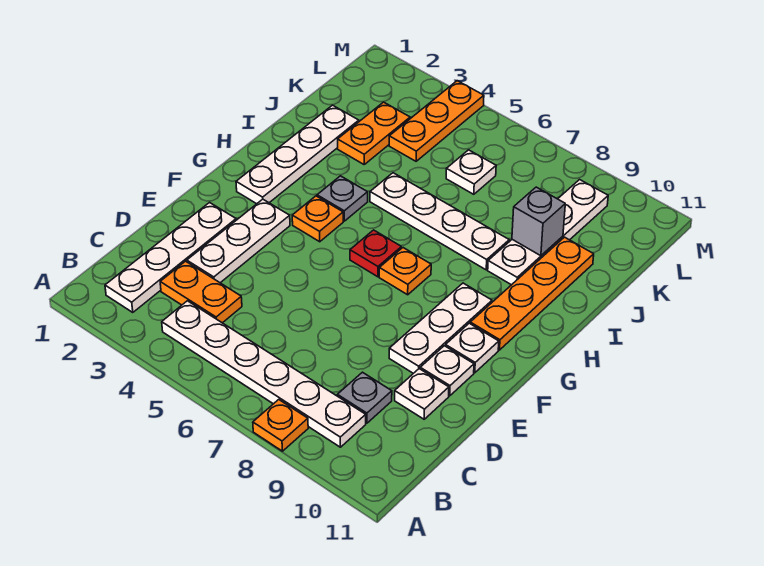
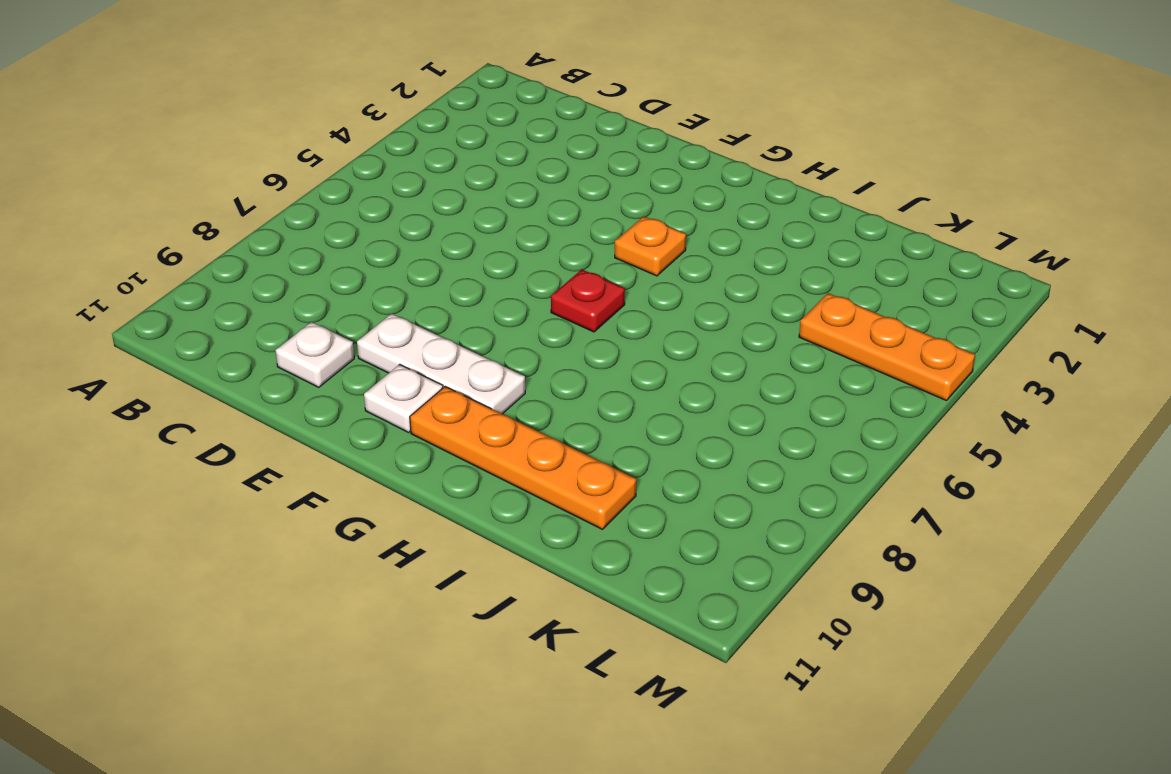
none -> orange 1x1 plate [253,400,308,451]
none -> white 1x4 plate [105,203,236,313]
none -> white 1x6 plate [162,301,366,447]

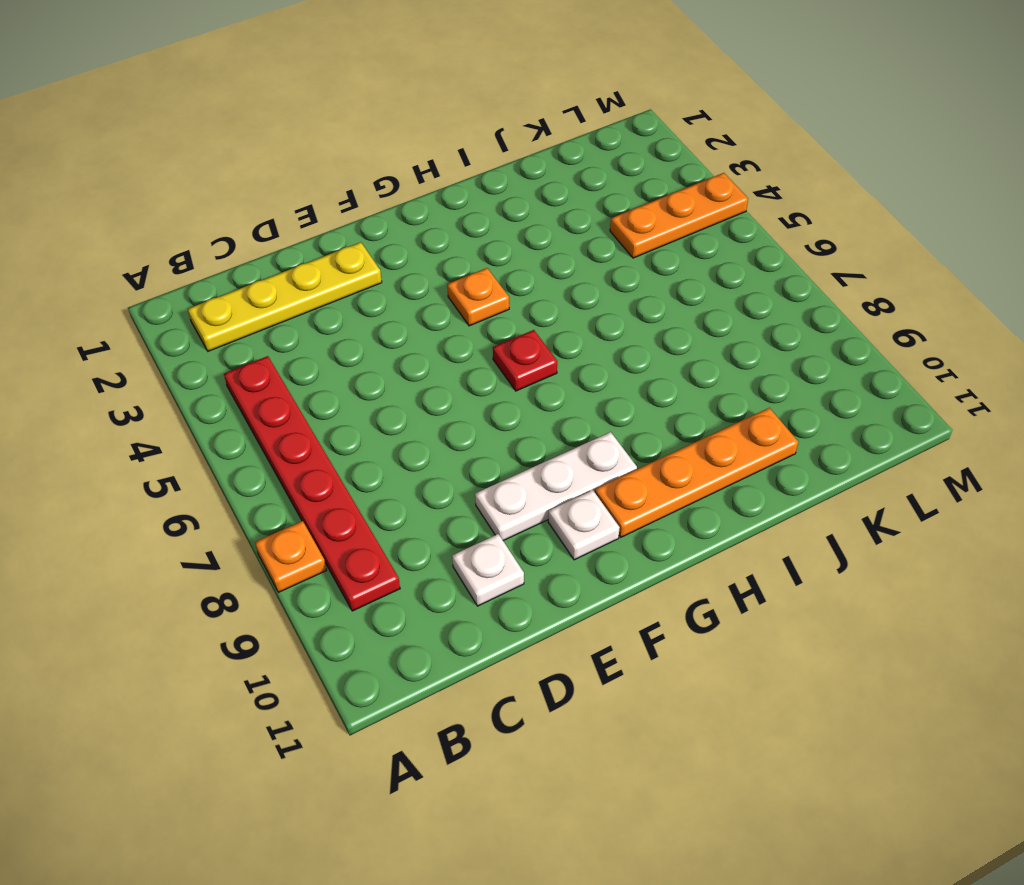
yellow 1x4 plate [188,242,382,351] -> white 1x4 plate [105,203,236,313]
red 1x6 plate [224,356,400,611] -> white 1x6 plate [162,301,366,447]
none -> orange 1x2 plate [160,261,242,323]
none -> grey 1x1 plate [337,372,392,423]
none -> white 1x3 plate [187,199,290,283]

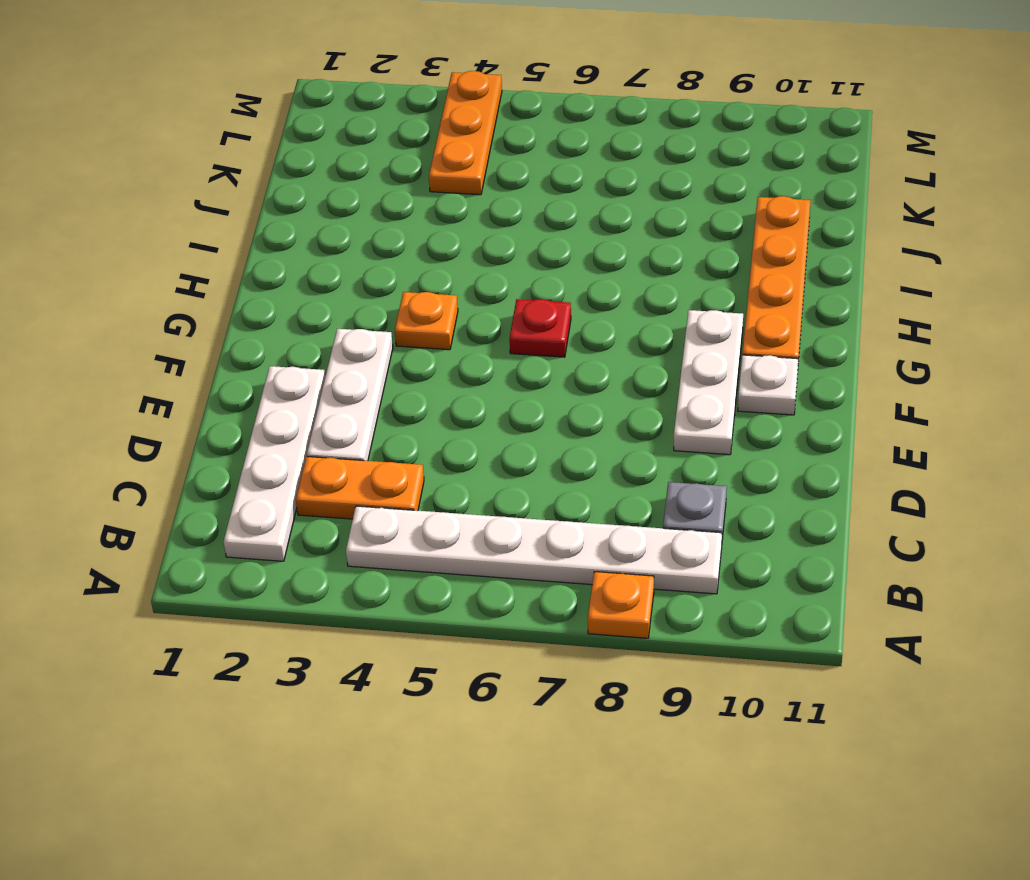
none -> white 1x1 plate [395,369,449,419]
none -> white 1x1 plate [420,346,474,396]
none -> white 1x4 plate [236,105,359,204]

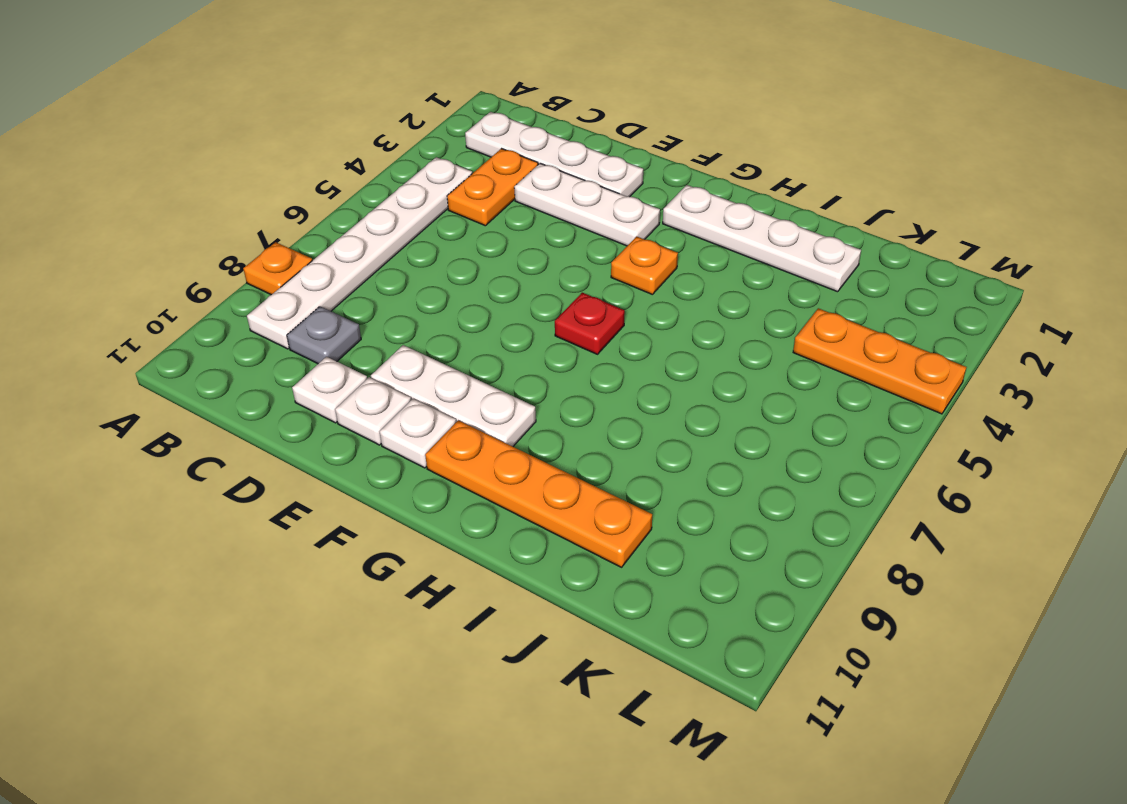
none -> orange 1x1 plate [379,248,431,295]
none -> grey 1x1 plate [317,176,368,221]
none -> white 1x4 plate [370,173,509,270]

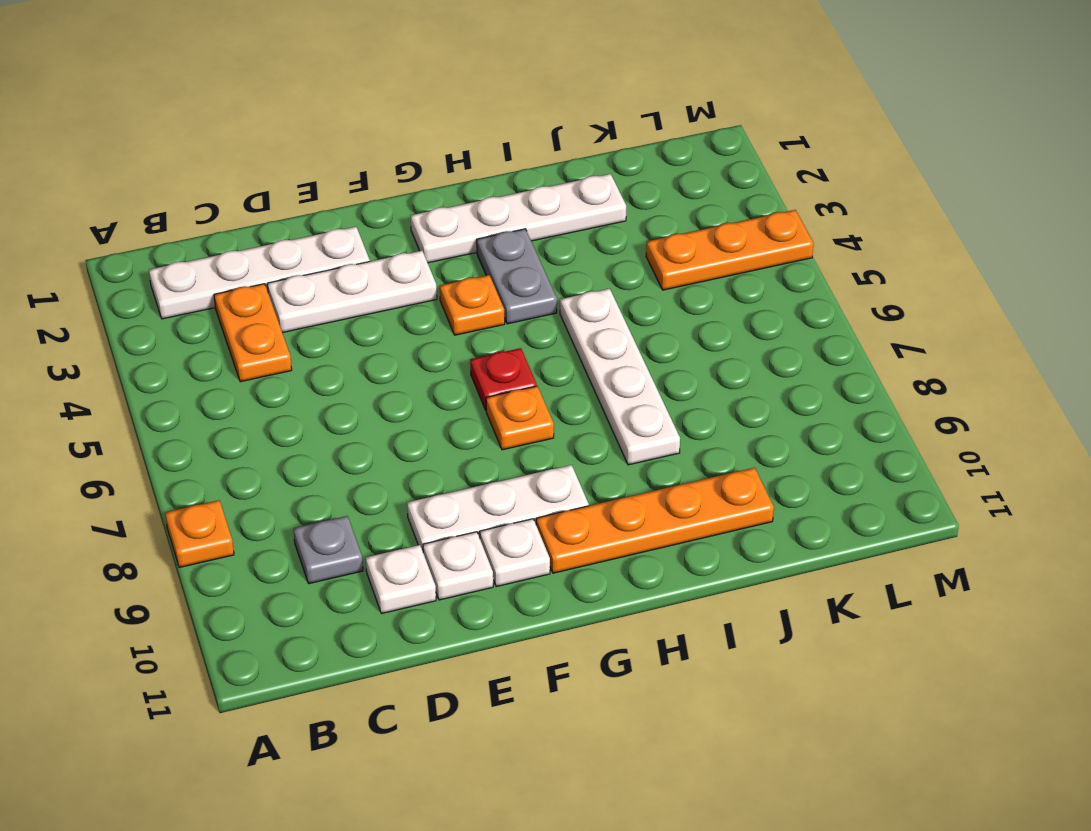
grey 1x2 plate [477,229,557,324] -> grey 1x1 plate [317,176,368,221]
none -> white 1x6 plate [162,301,366,447]
none -> white 1x4 plate [488,180,608,285]
none -> orange 1x2 plate [338,102,410,164]

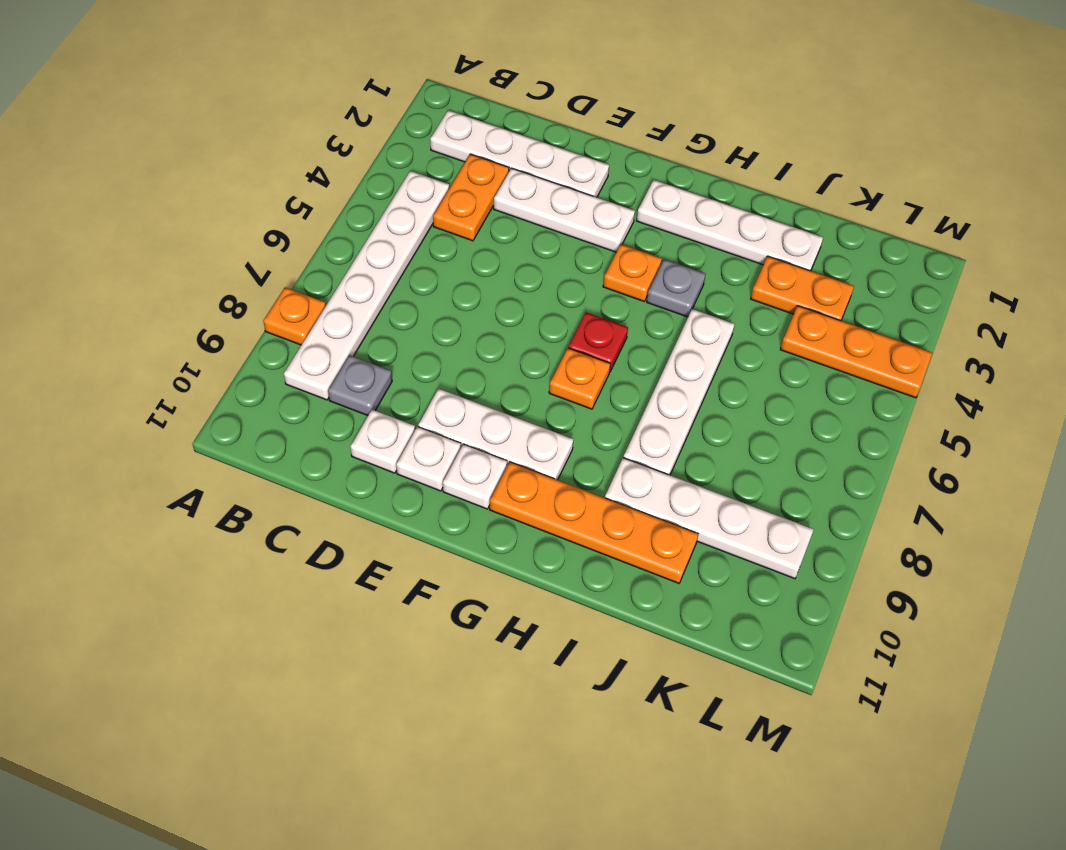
none -> white 1x1 plate [446,150,496,194]
none -> grey 1x1 brick [512,187,565,256]

